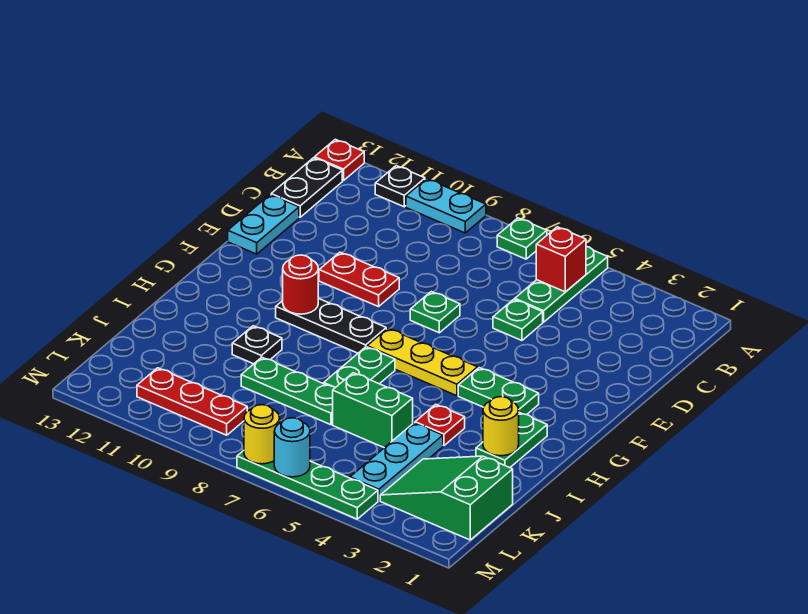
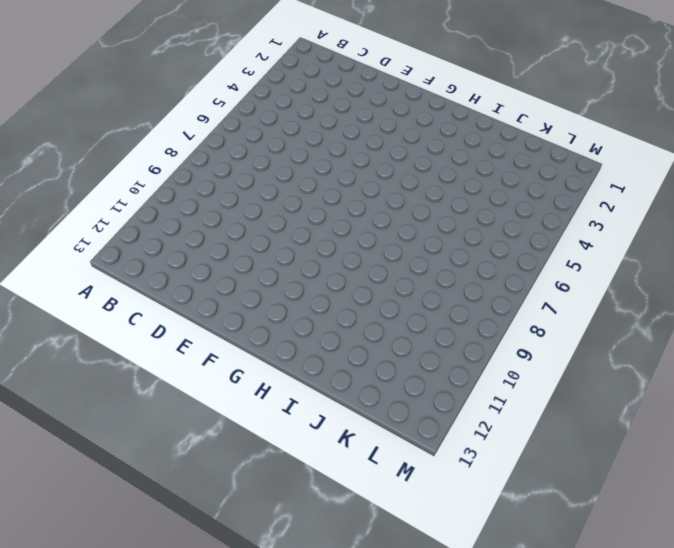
none -> green 1x3 plate [515,247,608,322]
none -> green 1x1 plate [497,218,547,259]
none -> cyan 1x2 plate [406,179,486,233]

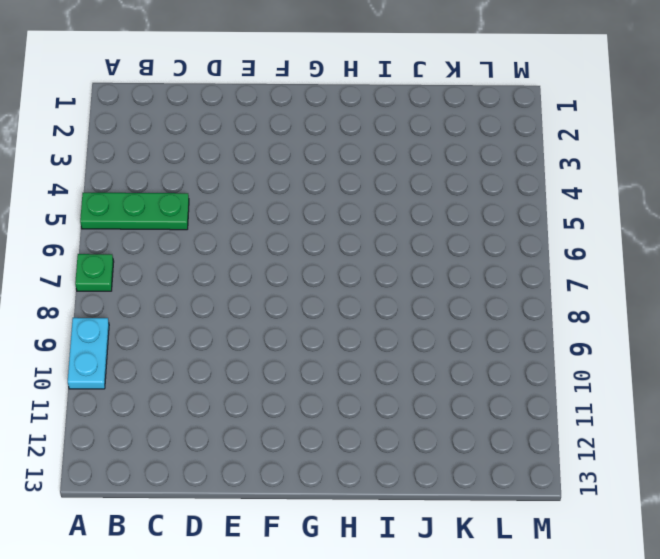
none -> black 1x1 plate [375,166,425,207]
none -> red 1x1 plate [315,139,364,181]
none -> black 1x2 plate [271,158,342,217]

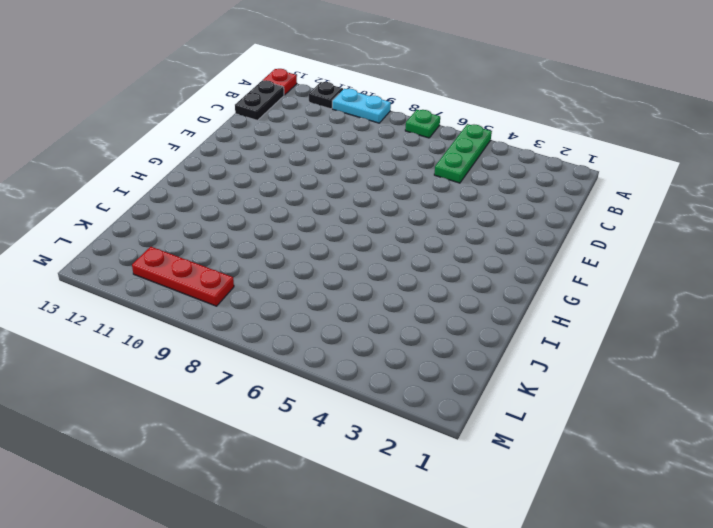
none -> green 1x1 plate [493,299,543,341]
none -> cyan 1x2 plate [228,195,299,254]
none -> green 1x1 plate [410,292,460,333]

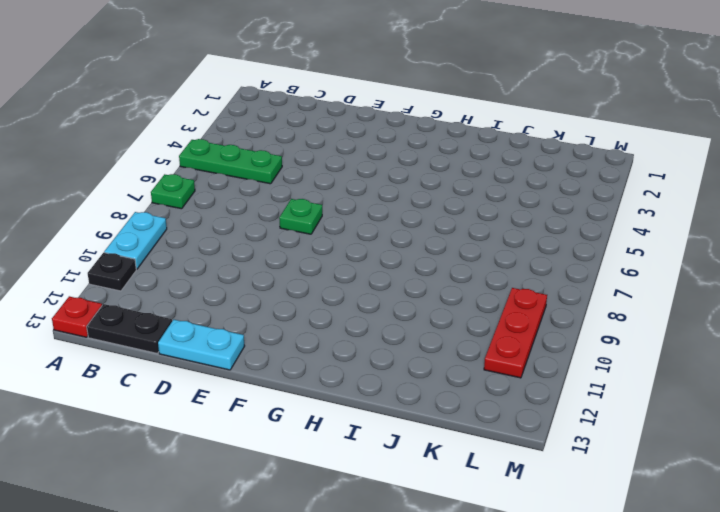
none -> green 1x1 plate [493,299,543,341]
none -> red 1x2 plate [319,252,399,307]
none -> green 1x2 plate [458,368,539,415]

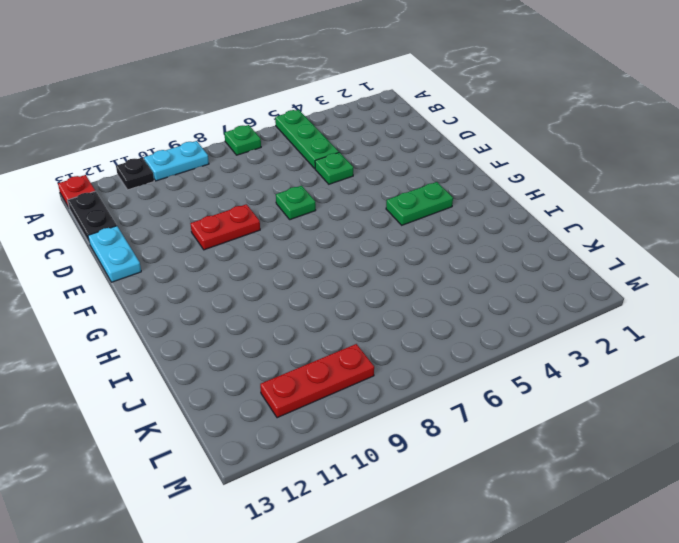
none -> yellow 1x3 plate [367,328,478,396]
none -> black 1x3 plate [276,298,386,353]
none -> green 1x2 plate [476,413,547,468]

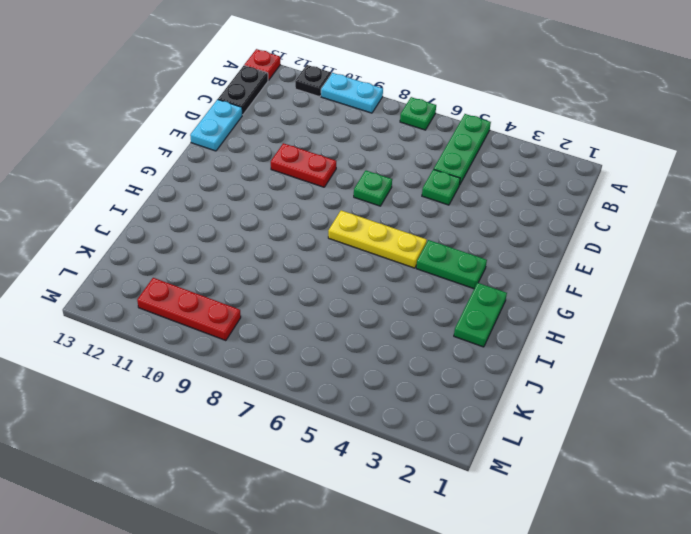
none -> black 1x3 plate [276,298,386,353]
none -> green 1x2 plate [324,347,395,388]
none -> red 1x1 plate [415,404,465,446]

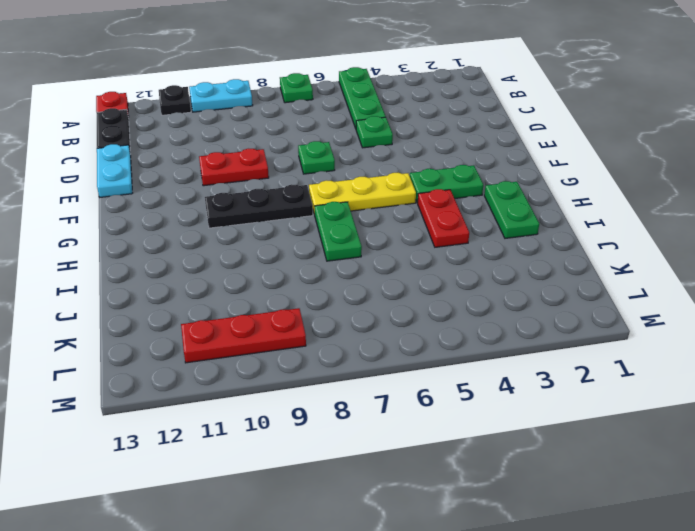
red 1x2 plate [418,189,469,247] -> red 1x1 plate [415,404,465,446]
none -> black 1x1 plate [232,326,282,364]
none -> cyan 1x3 plate [350,423,443,501]
none -> green 1x2 brick [333,373,413,448]

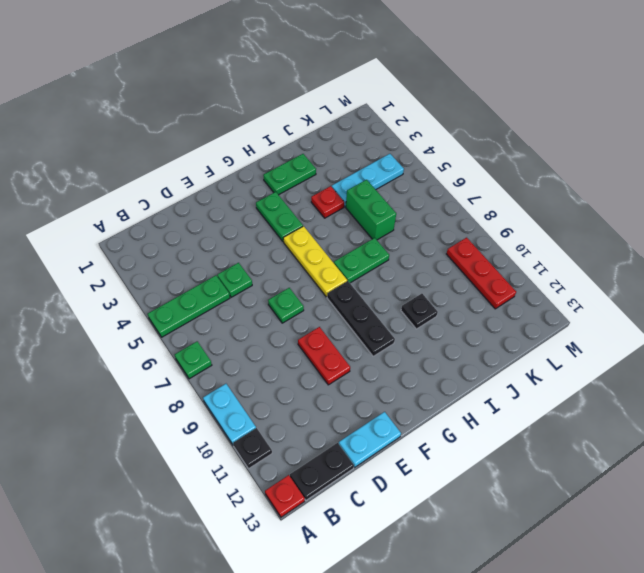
none -> green 1x3 plate [241,357,335,425]
none -> green 2x3 slope [380,456,513,540]
none -> green 1x4 plate [237,451,378,519]

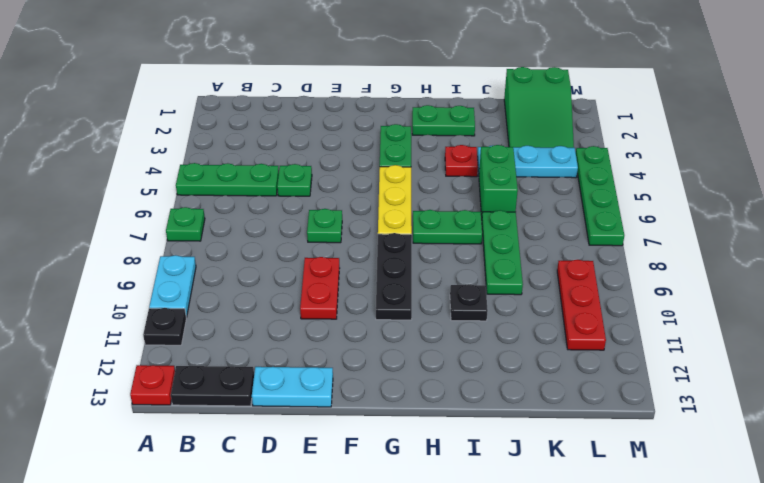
none -> red 1x1 brick [536,227,586,292]
none -> red 1x1 round brick [283,255,318,314]
none -> yellow 1x1 round brick [483,397,519,456]

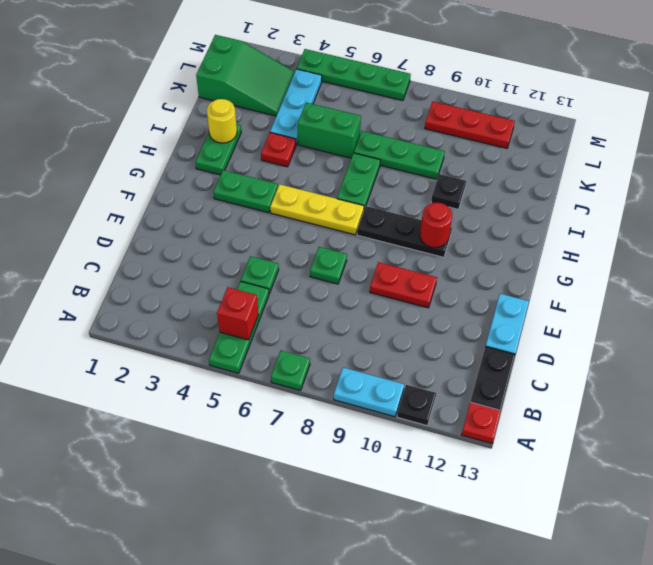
none -> cyan 1x1 round brick [274,418,310,477]
none -> yellow 1x1 round brick [244,405,280,464]

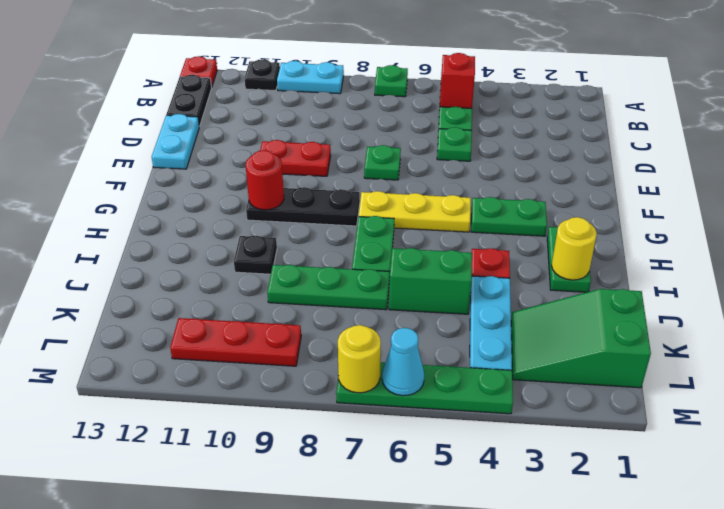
cyan 1x1 cone [382,328,424,396] -> cyan 1x1 round brick [274,418,310,477]

